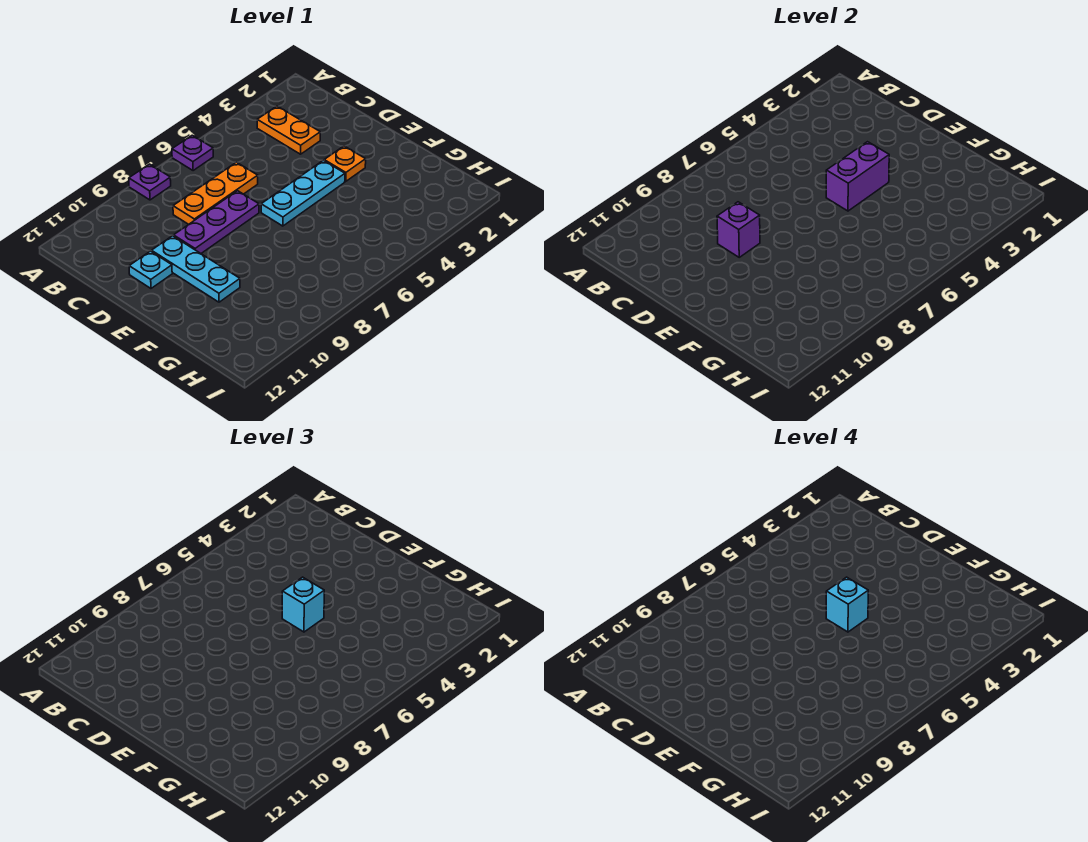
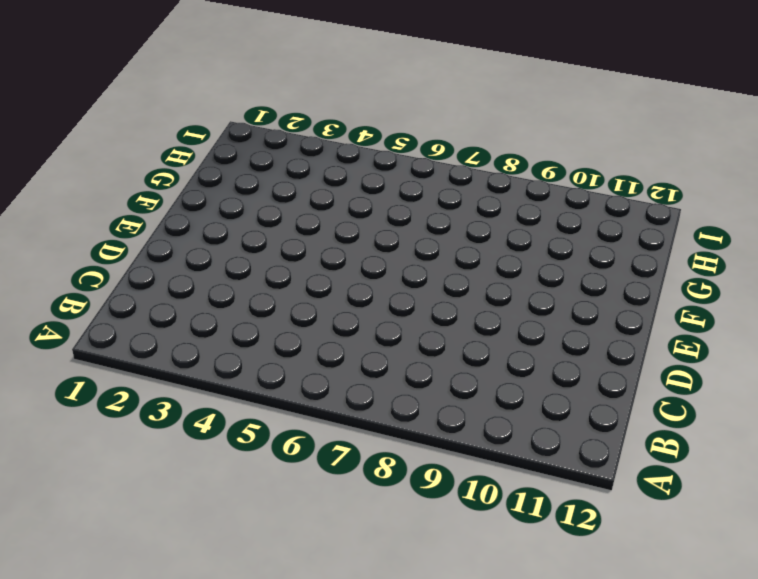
none -> purple 1x1 plate [172,135,213,171]
none -> purple 1x1 plate [129,164,171,200]
none -> orange 1x2 plate [257,106,320,154]

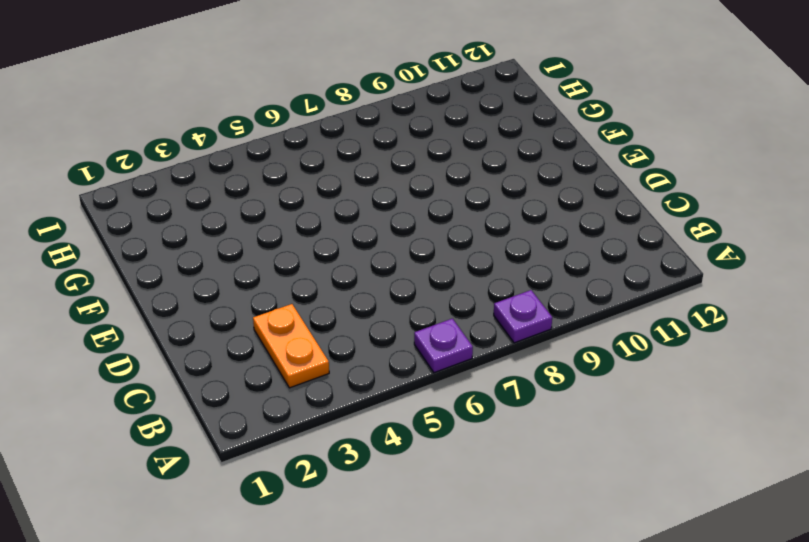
none -> orange 1x3 plate [173,162,258,224]
none -> purple 1x3 plate [174,191,259,253]
none -> cyan 1x3 plate [152,236,240,302]

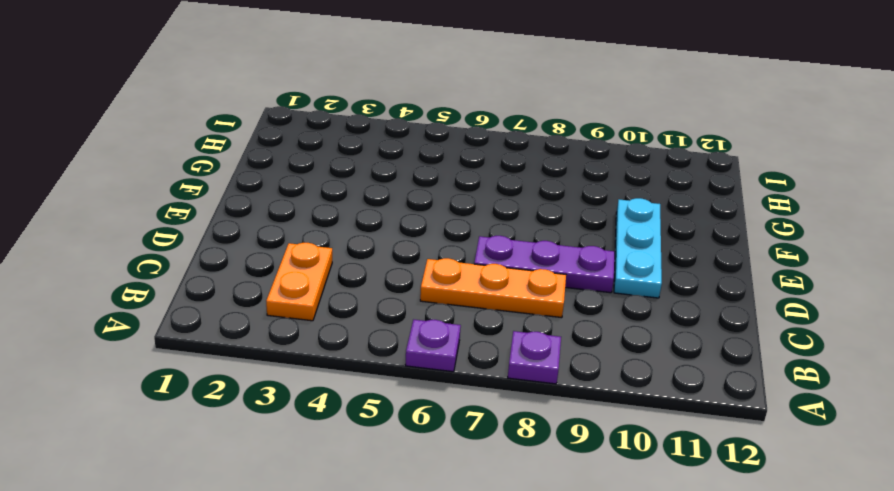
none -> cyan 1x1 plate [129,251,172,288]
none -> orange 1x1 plate [324,146,366,181]
none -> cyan 1x3 plate [261,160,345,226]

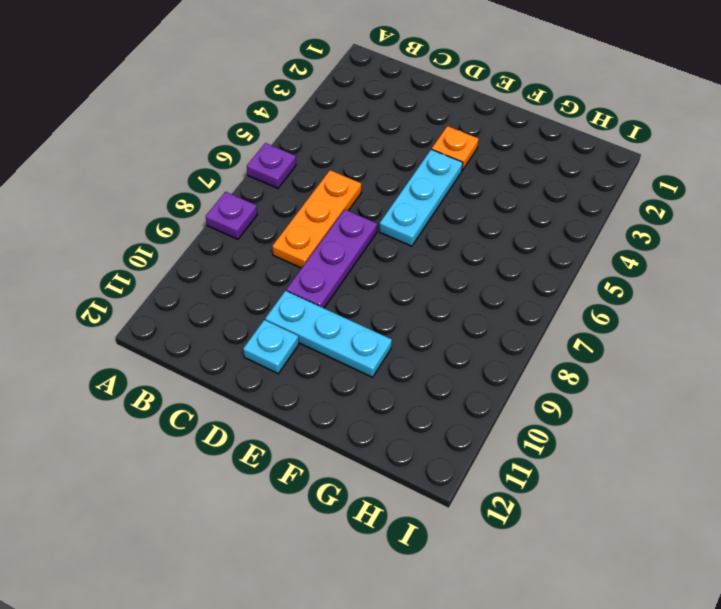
none -> orange 1x2 plate [257,106,320,154]
none -> purple 1x1 brick [717,202,760,257]
none -> purple 1x2 brick [826,142,889,211]

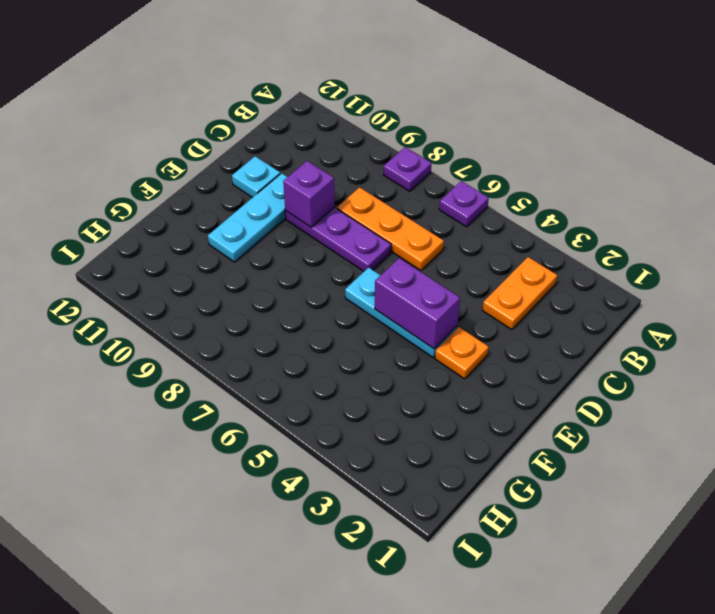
none -> cyan 1x1 brick [282,577,324,632]
none -> cyan 1x1 brick [826,577,868,632]

